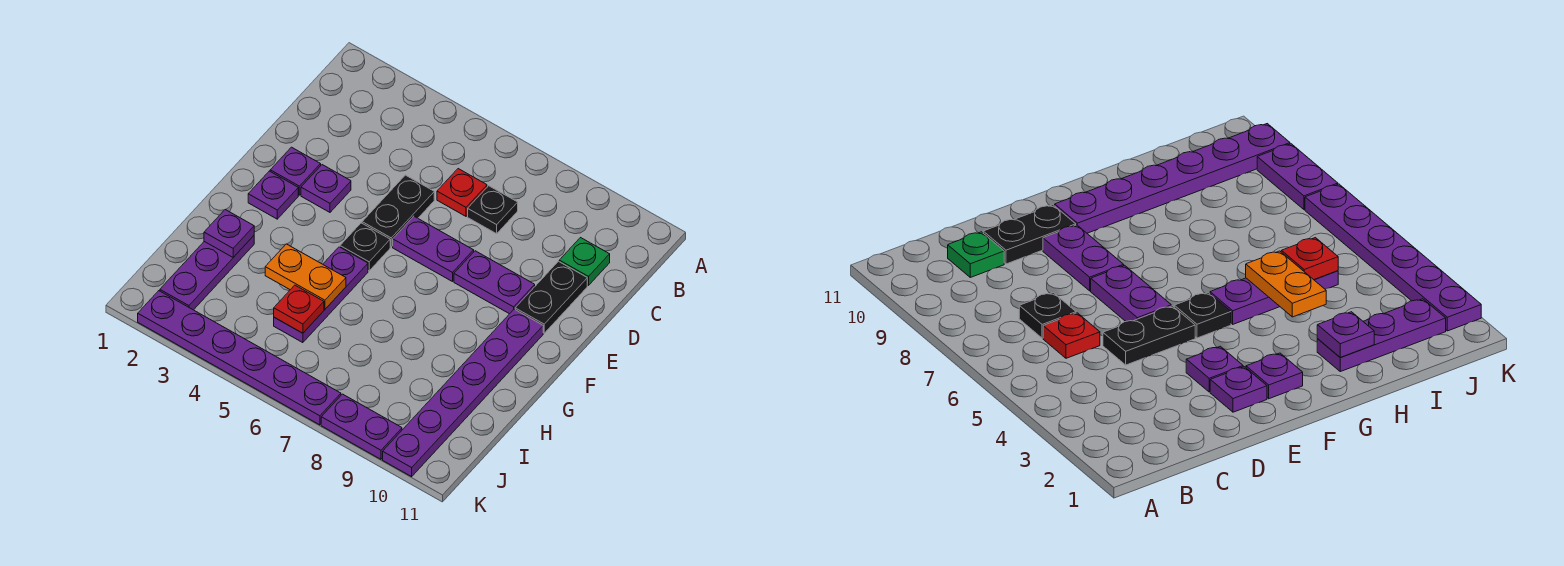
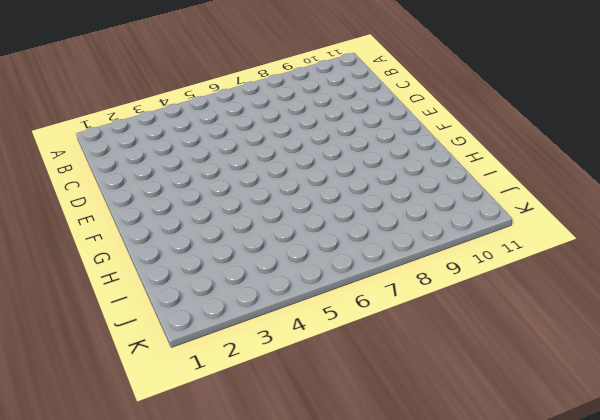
none -> red 1x1 plate [437,169,487,216]
none -> black 1x1 plate [468,186,518,234]
none -> green 1x1 plate [559,238,610,286]

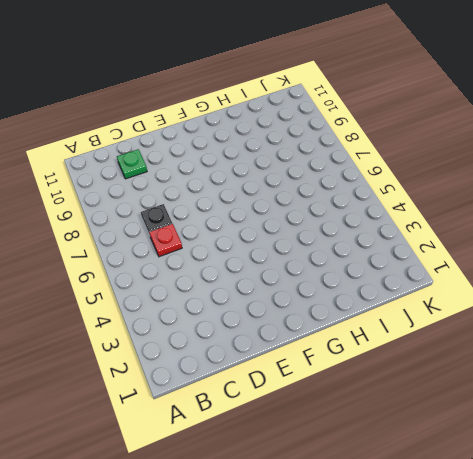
none -> black 1x2 plate [362,175,434,247]
none -> black 1x2 plate [515,261,587,333]
none -> purple 1x1 plate [270,147,321,195]

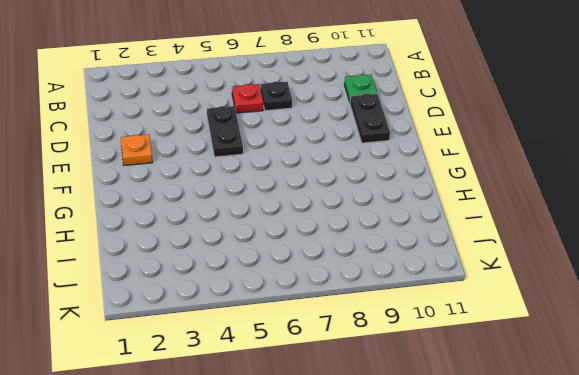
orange 1x1 plate [121,134,153,165] -> purple 1x1 plate [270,147,321,195]
none -> purple 1x1 plate [301,165,351,212]
none -> purple 1x2 plate [393,216,474,282]
none -> purple 1x2 plate [454,251,535,314]

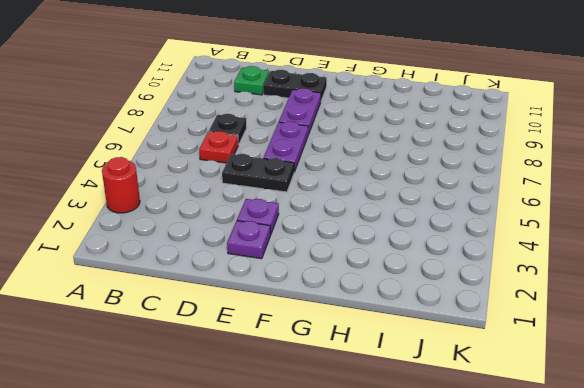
red 1x1 round brick [102,157,140,213] -> none
none -> purple 1x1 plate [248,171,298,219]
none -> black 1x1 plate [340,223,390,271]
none -> purple 1x6 plate [383,309,543,477]

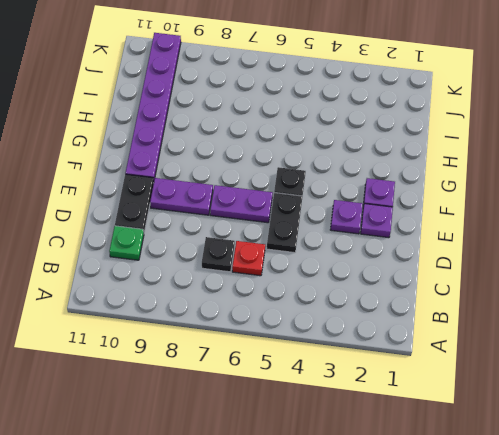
none -> purple 1x3 plate [274,247,368,343]
none -> purple 1x3 plate [160,236,254,310]
none -> purple 1x6 plate [138,291,341,425]

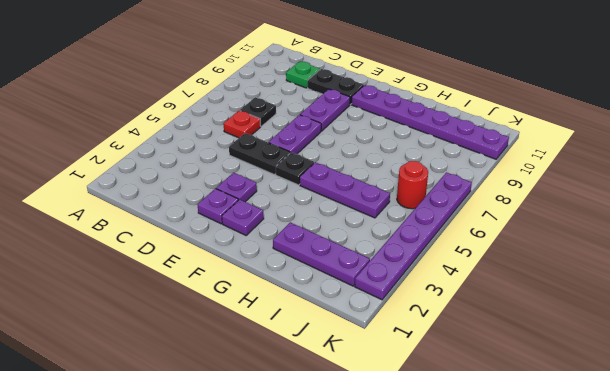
red 1x1 round brick [397,161,428,209] -> none
none -> purple 1x2 plate [321,394,402,459]
none -> purple 1x1 plate [204,210,254,257]
none -> orange 1x2 plate [265,244,346,309]

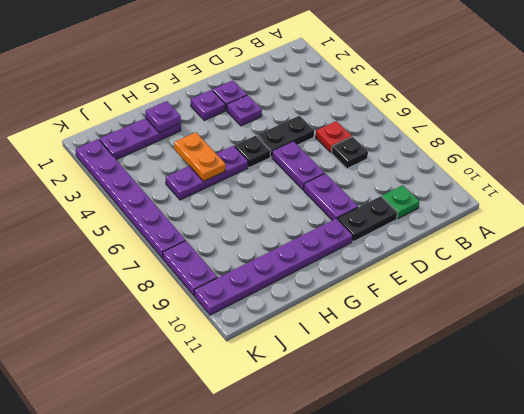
none -> red 1x1 plate [274,285,324,333]

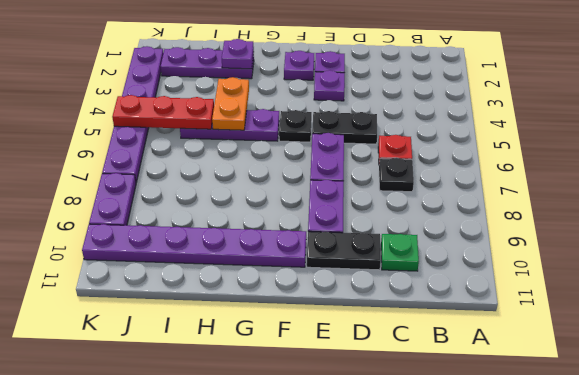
red 1x3 plate [112,95,214,129] -> red 1x1 plate [274,285,324,333]

